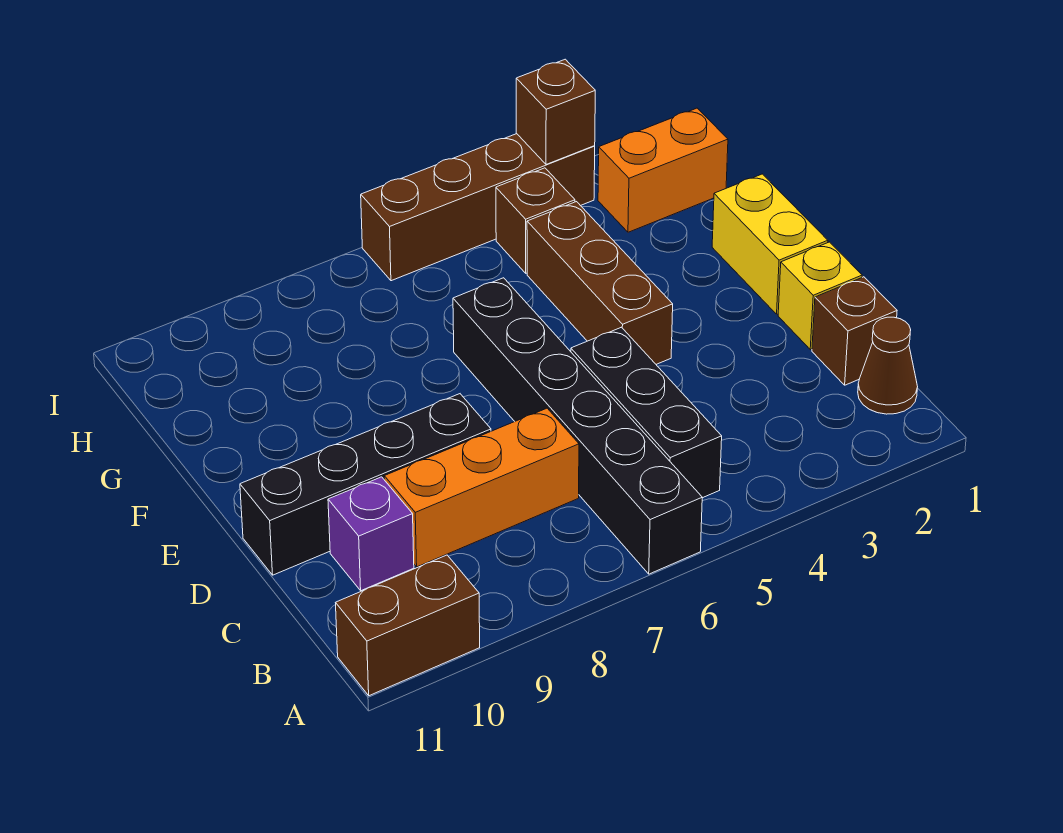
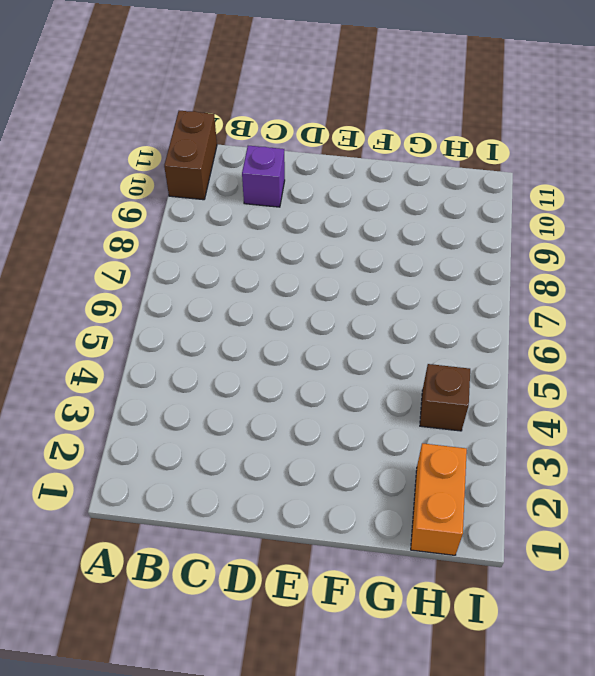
none -> black 1x6 brick [453,278,702,574]
none -> brown 1x1 cone [858,317,918,414]
none -> black 1x3 brick [571,327,722,498]

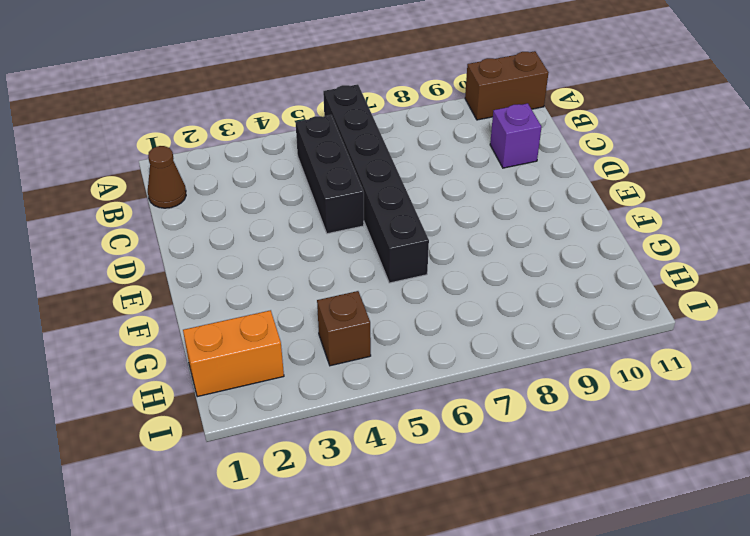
none -> brown 1x1 brick [812,277,897,385]
none -> orange 1x3 brick [384,408,579,567]
none -> yellow 1x1 brick [778,242,862,350]

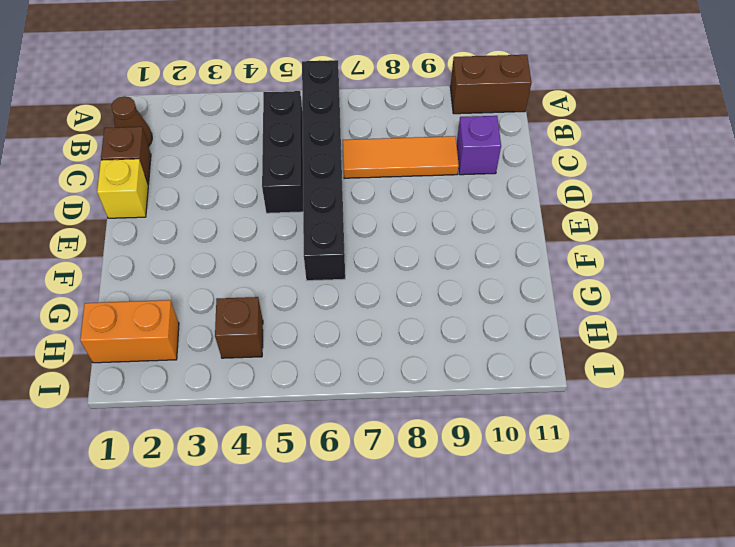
orange 1x3 tile [343,136,459,178] -> orange 1x3 brick [384,408,579,567]
none -> black 1x4 brick [240,394,491,575]
none -> yellow 1x2 brick [712,174,828,314]
none -> brown 1x3 brick [527,202,673,364]

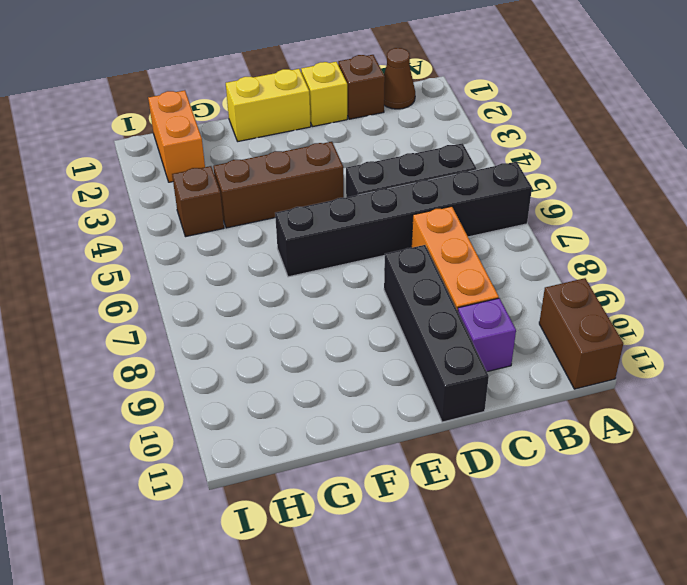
none -> brown 1x4 brick [361,134,595,281]
none -> brown 1x1 brick [516,59,595,164]

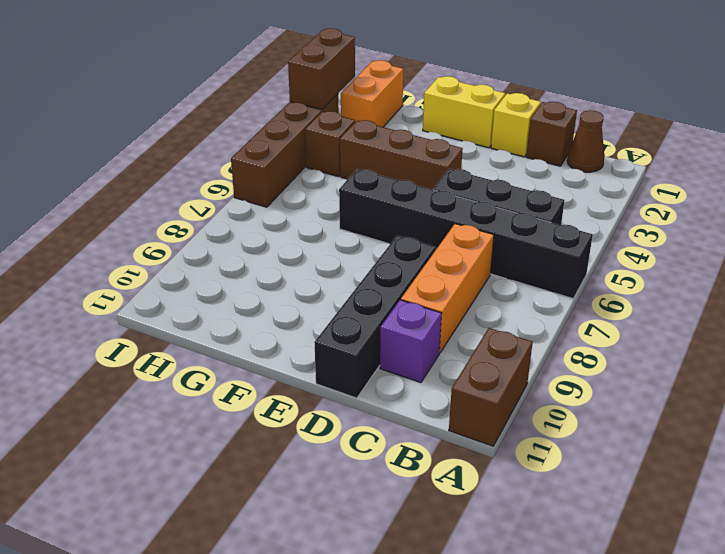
brown 1x2 brick [288,28,355,110] -> brown 1x1 brick [516,59,595,164]

